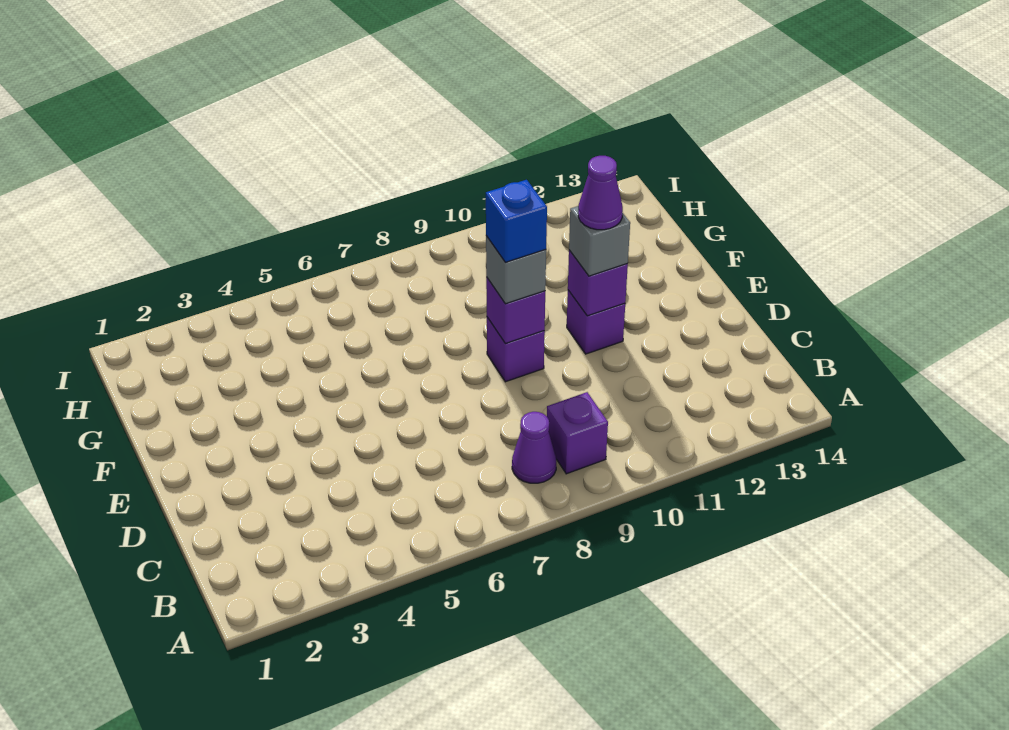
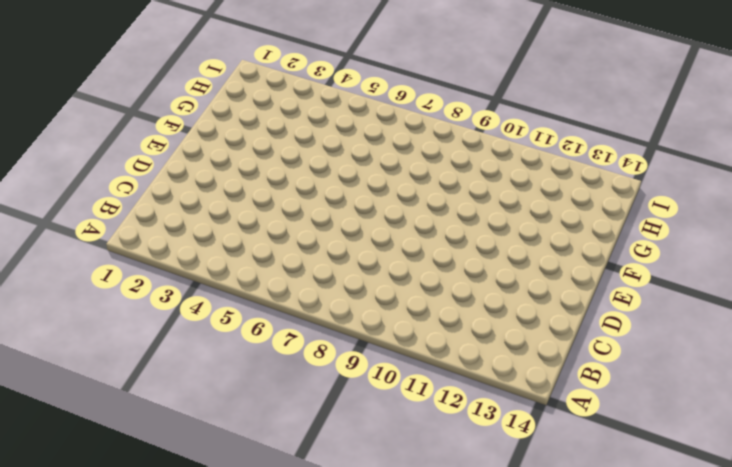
none -> purple 1x1 cone [512,412,556,483]
none -> purple 1x1 brick [547,392,608,474]

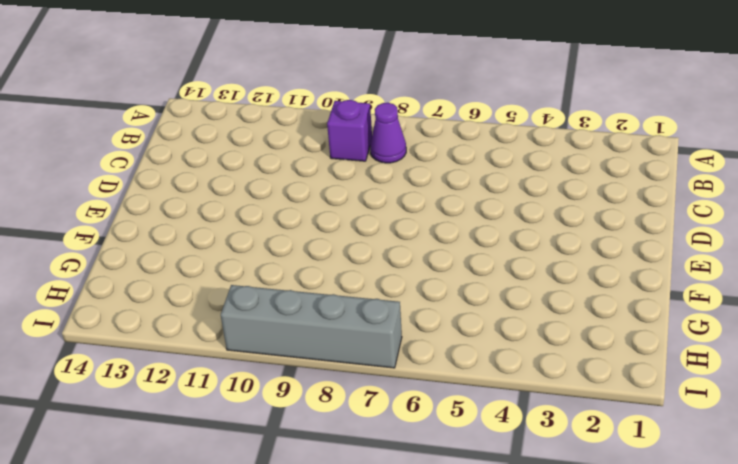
grey 1x4 brick [221,285,402,368] -> none
none -> purple 1x1 brick [487,317,545,382]
none -> purple 1x1 brick [567,290,625,354]

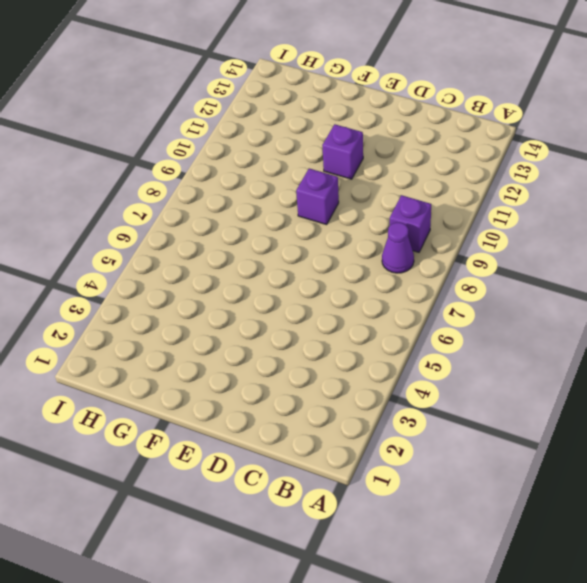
none -> purple 1x1 brick [486,277,545,344]
none -> purple 1x1 brick [568,250,628,316]

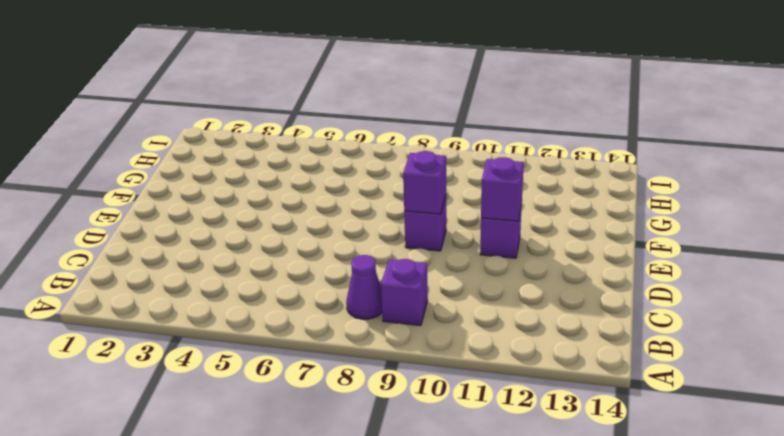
none -> grey 1x1 brick [486,236,546,304]
none -> grey 1x1 brick [569,206,630,276]

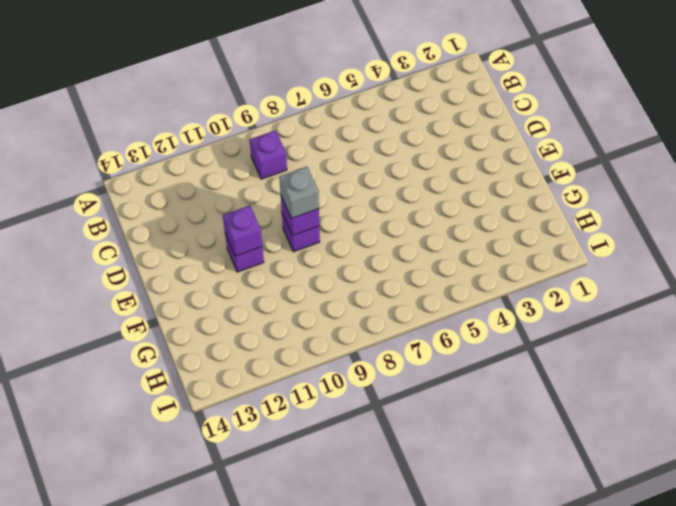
none -> purple 1x1 cone [512,412,556,483]
none -> grey 1x1 brick [569,206,630,276]

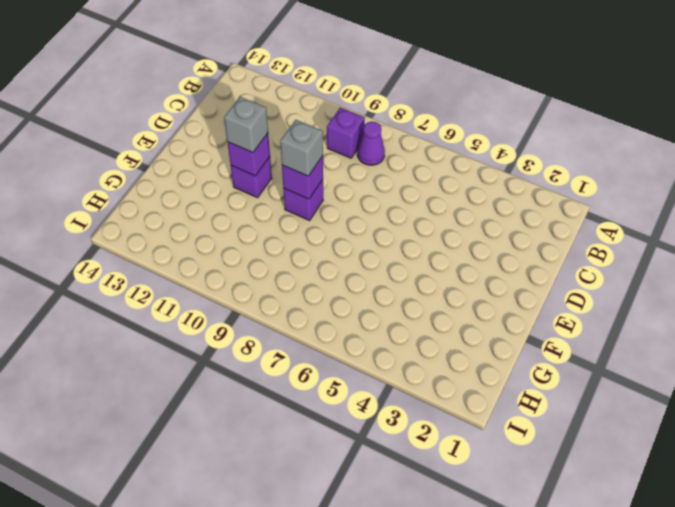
none -> blue 1x1 brick [486,180,547,263]
none -> purple 1x1 cone [578,156,623,230]

